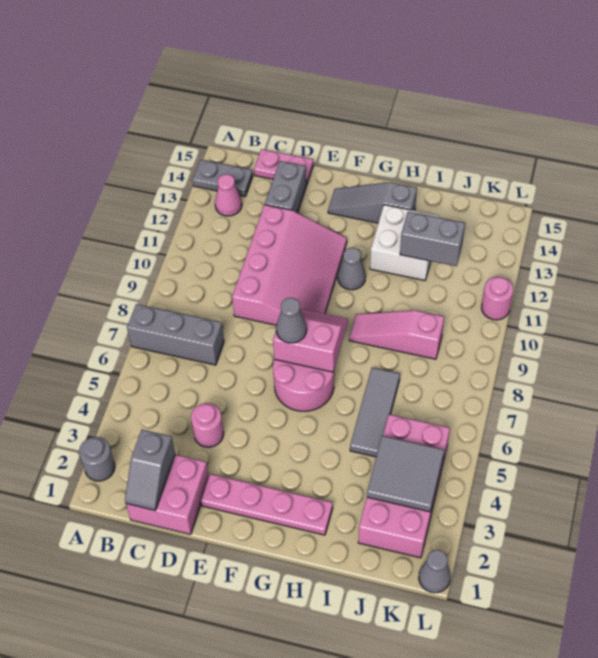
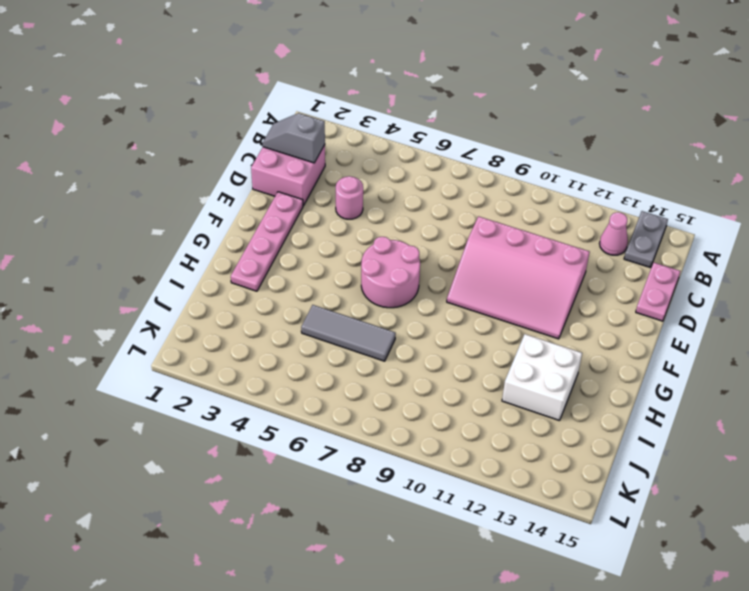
none -> grey 1x1 round brick [79,437,115,481]
none -> grey 1x3 brick [127,304,224,365]
none -> grey 1x2 brick [265,161,306,213]

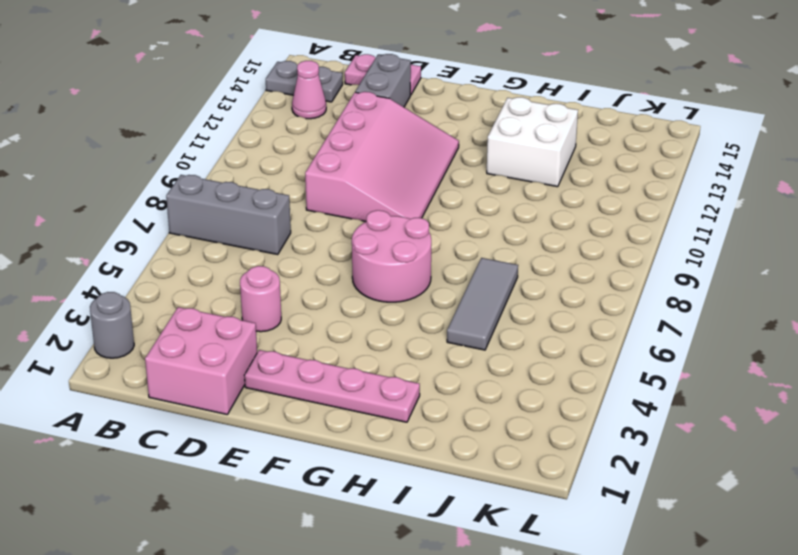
none -> grey 1x3 slope [328,182,417,223]
none -> grey 1x1 cone [338,248,366,290]
none -> pink 1x3 slope [349,310,444,359]

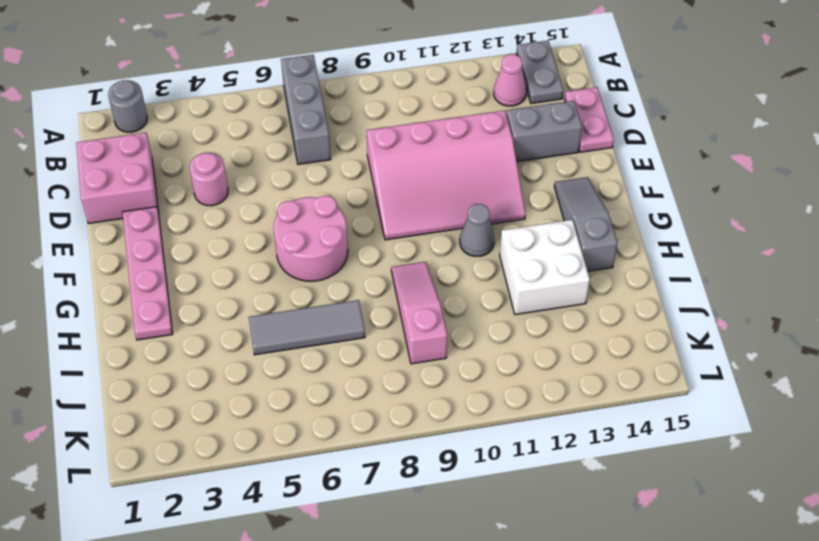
none -> pink 2x4 brick [358,414,450,558]
none -> grey 1x1 cone [419,550,451,593]
none -> pink 1x1 round brick [481,277,513,320]

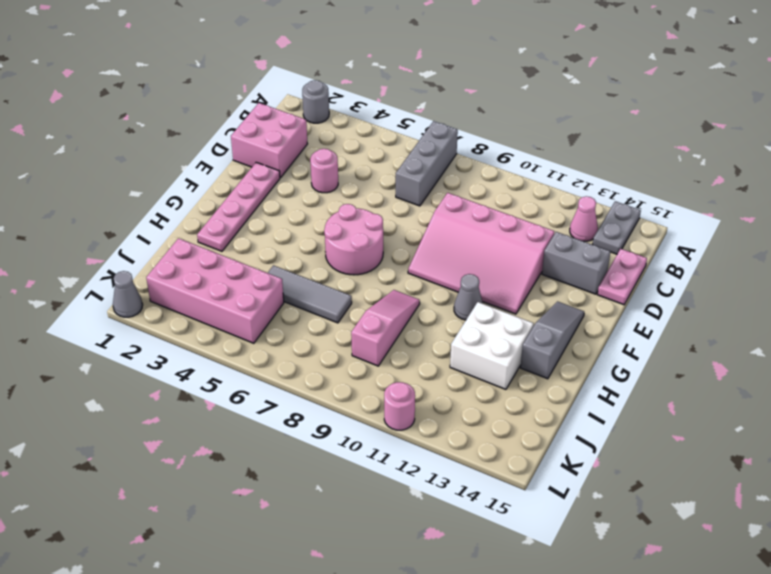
none -> grey 1x2 slope [125,430,175,511]
none -> pink 2x2 slope [273,309,348,372]
none -> grey 1x2 brick [400,212,465,266]

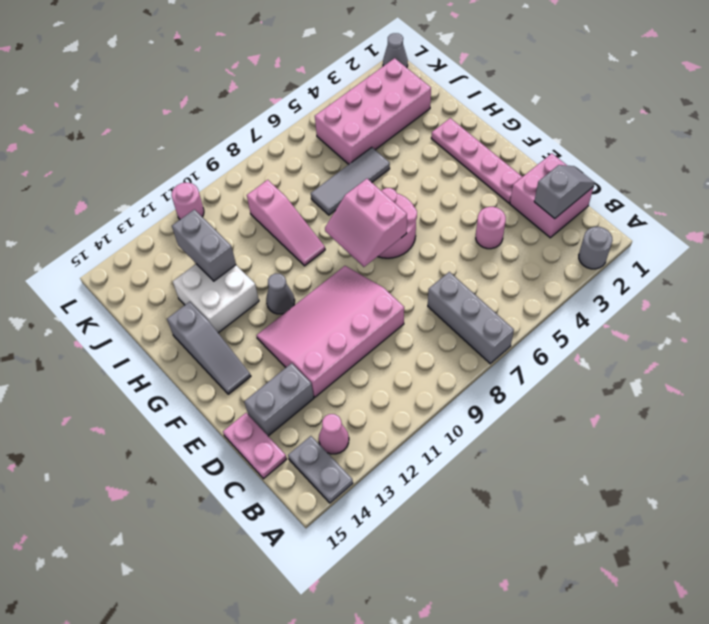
none -> grey 2x2 tile [367,436,444,512]
none -> grey 1x1 cone [276,298,307,343]

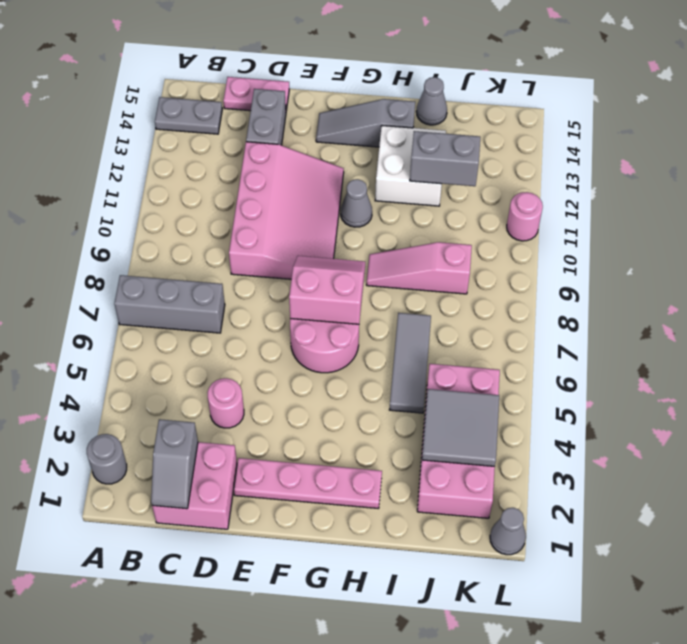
grey 1x1 cone [416,77,447,125] -> grey 1x1 cone moved to [276,298,307,343]
none -> pink 1x1 cone [215,174,242,216]

